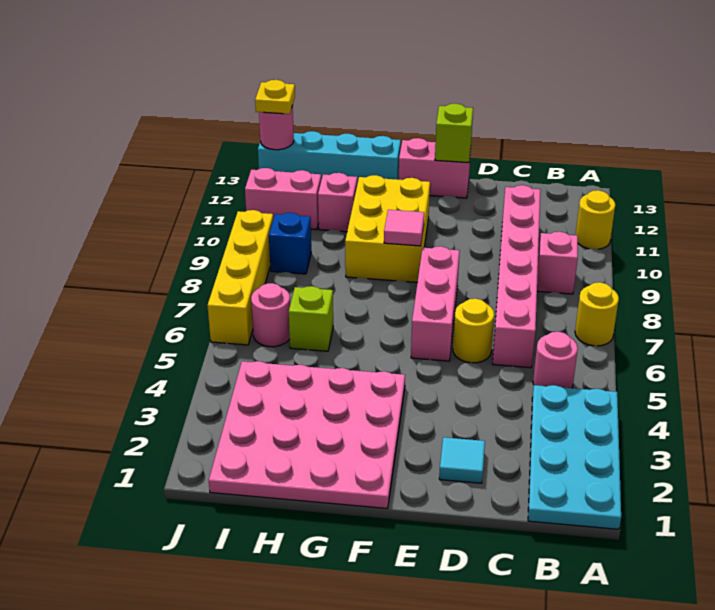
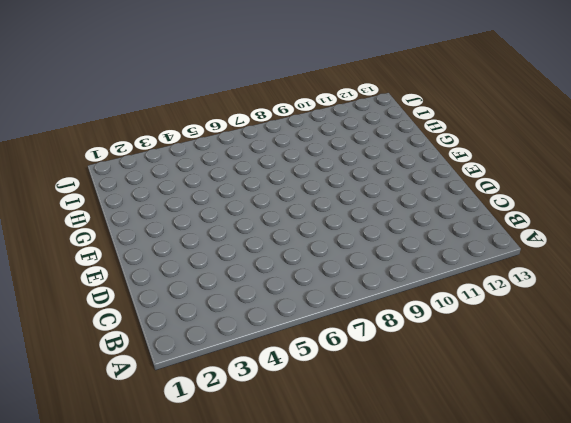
none -> cyan 2x4 plate [528,385,621,529]
none -> yellow 1x1 round brick [575,282,619,346]
none -> yellow 1x1 round brick [576,190,615,249]

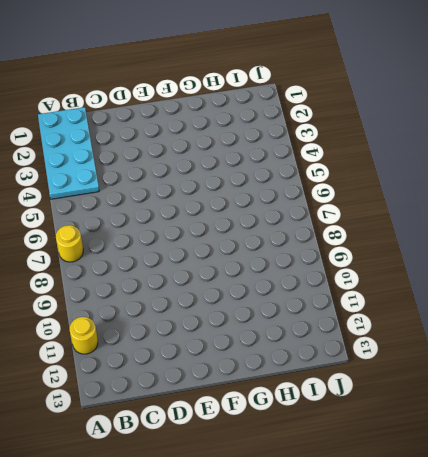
none -> pink 1x1 round brick [533,332,578,388]
none -> pink 1x1 brick [537,232,578,294]
none -> pink 1x6 brick [493,185,541,368]

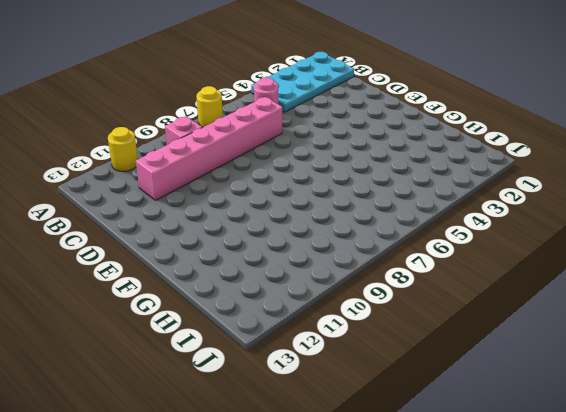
none -> cyan 1x1 tile [439,437,485,483]
none -> yellow 1x1 round brick [453,299,494,363]
none -> pink 1x3 brick [411,246,460,361]

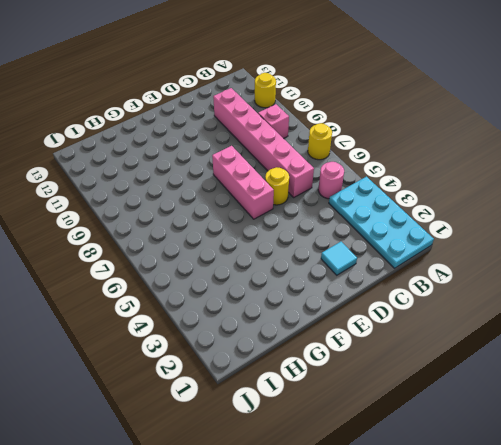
none -> pink 1x2 brick [399,138,471,198]
none -> pink 4x4 plate [209,361,405,508]
none -> yellow 2x3 brick [345,175,430,282]

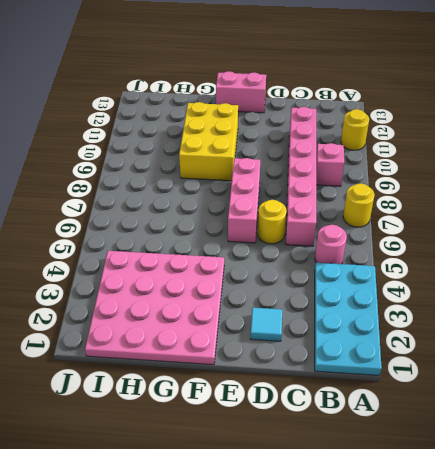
none -> cyan 1x4 brick [258,131,401,184]
none -> lime 1x1 brick [289,286,333,351]
none -> pink 1x1 brick [318,173,357,232]

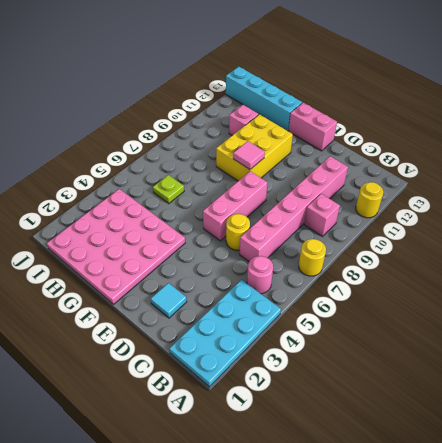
lime 1x1 plate [153,175,184,204] -> lime 1x1 brick [289,286,333,351]
none -> pink 1x1 round brick [251,283,290,347]
none -> blue 1x1 brick [269,213,311,274]
none -> pink 1x2 brick [245,168,321,230]

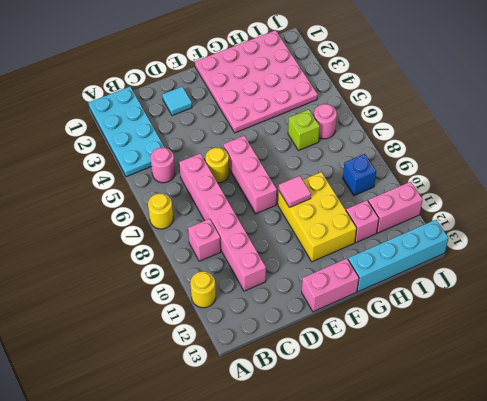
none -> yellow 1x4 brick [207,210,273,345]
none -> lime 1x1 brick [435,104,473,163]
none -> pink 1x1 round brick [259,106,294,150]

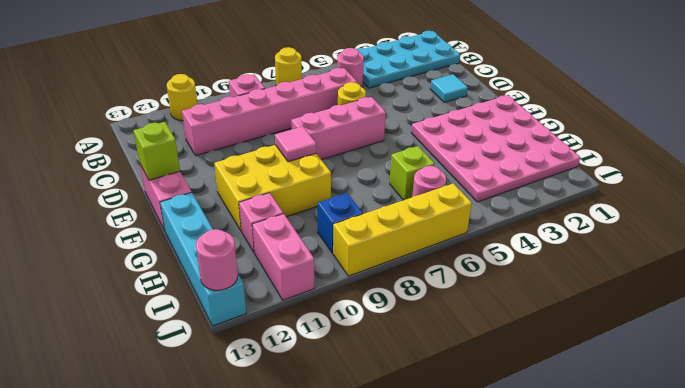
none -> yellow 1x1 plate [255,80,295,114]

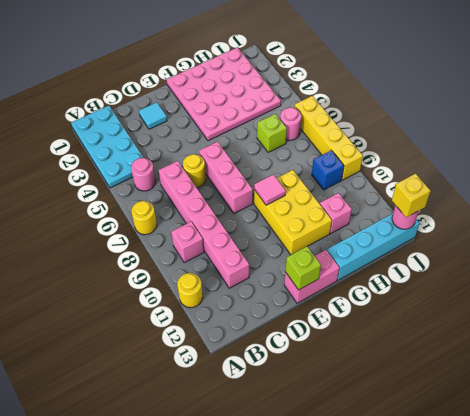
yellow 1x1 brick [392,174,431,217] -> yellow 1x1 plate [255,80,295,114]
none -> pink 1x2 brick [245,168,321,230]

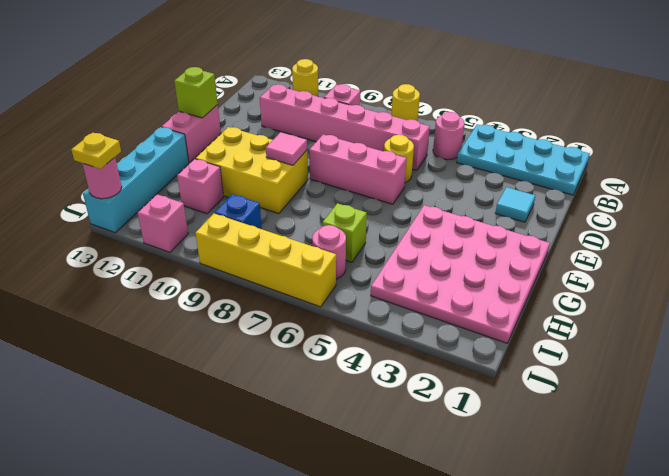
pink 1x1 brick [138,194,188,252] -> pink 1x2 brick [245,168,321,230]

